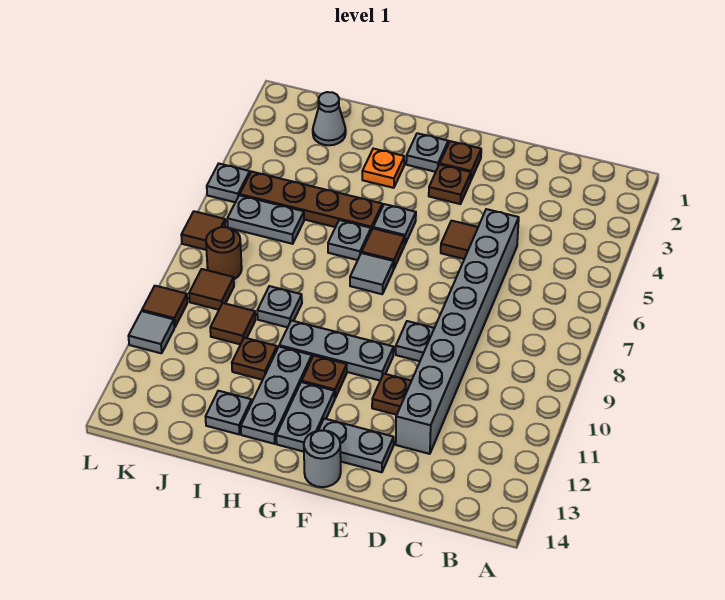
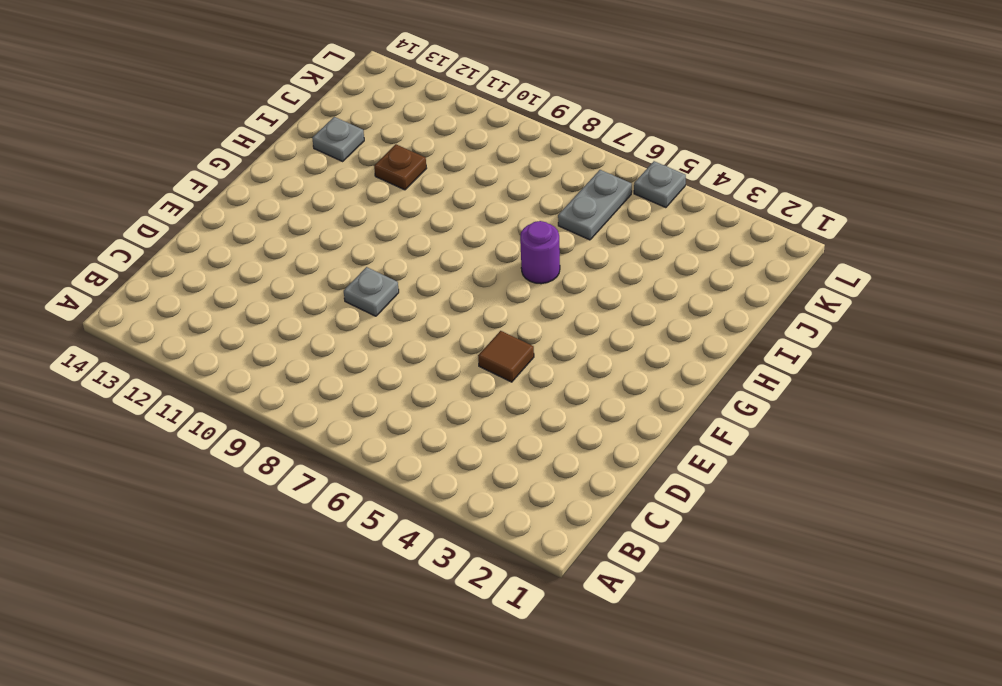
purple 1x1 round brick [520,221,560,284] -> grey 1x1 plate [328,220,371,260]
none -> grey 1x8 brick [396,209,519,454]
none -> brown 1x1 plate [372,374,411,415]
none -> grey 1x2 plate [318,418,394,472]
none -> brown 1x1 plate [440,141,481,179]

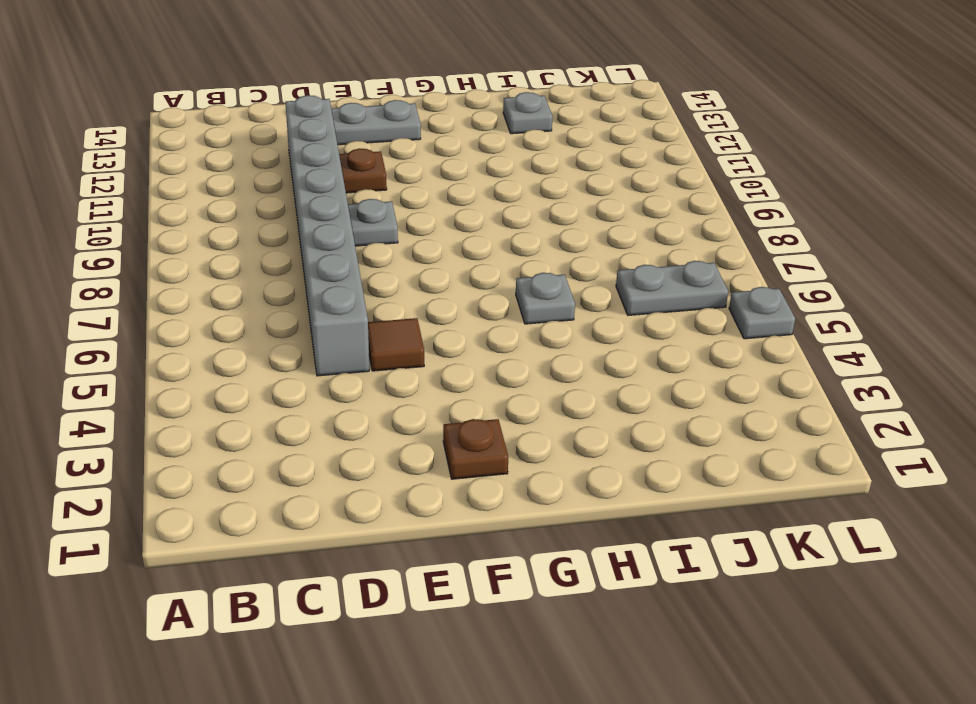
none -> brown 1x1 plate [429,164,471,204]
none -> grey 1x3 plate [279,320,394,380]
none -> grey 1x1 round brick [304,430,341,487]
none -> grey 1x1 plate [406,133,448,172]

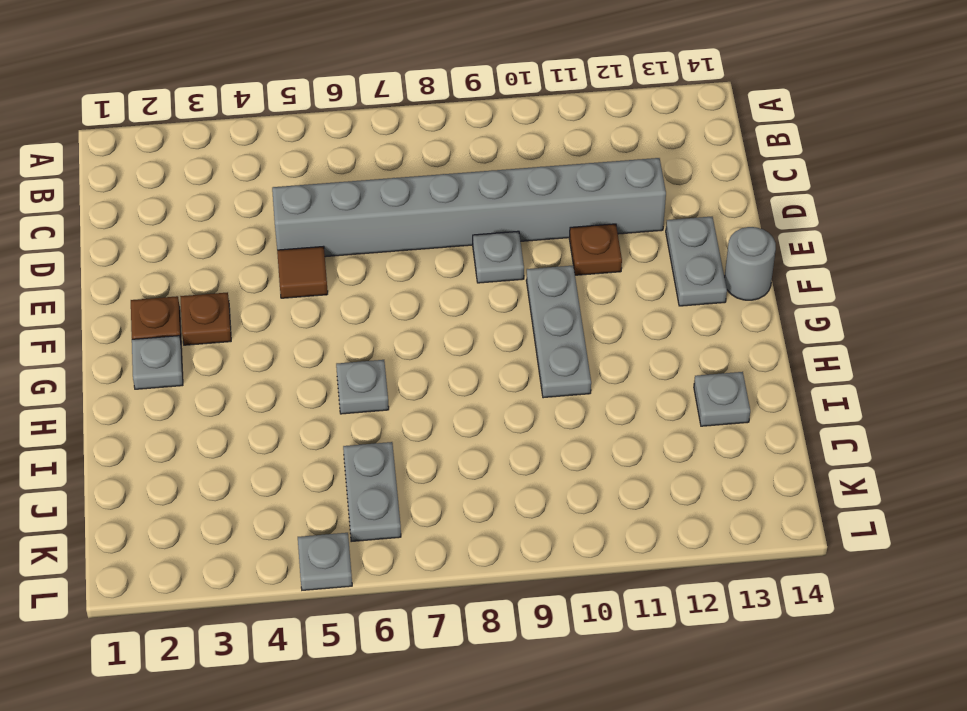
none -> grey 1x1 plate [373,204,416,243]
none -> brown 1x1 tile [362,228,405,269]
none -> grey 1x1 tile [350,253,394,294]
none -> brown 1x1 plate [302,356,347,398]

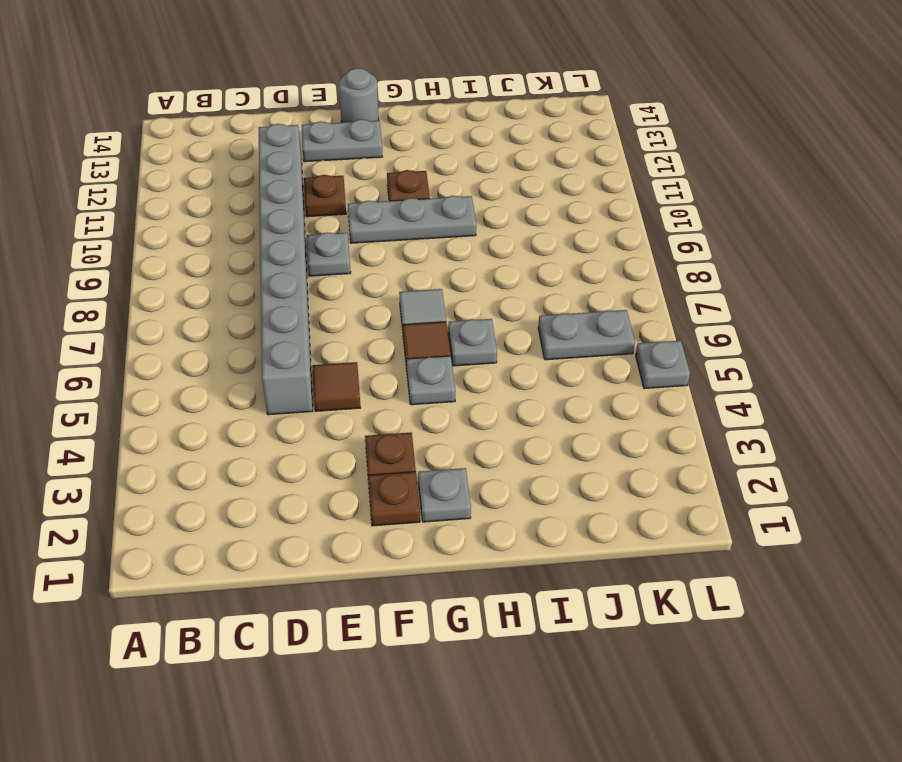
none -> grey 1x2 plate [276,382,335,452]
none -> orange 1x1 plate [362,149,404,188]
none -> brown 1x4 plate [240,172,382,231]
none -> grey 1x3 plate [241,347,312,444]

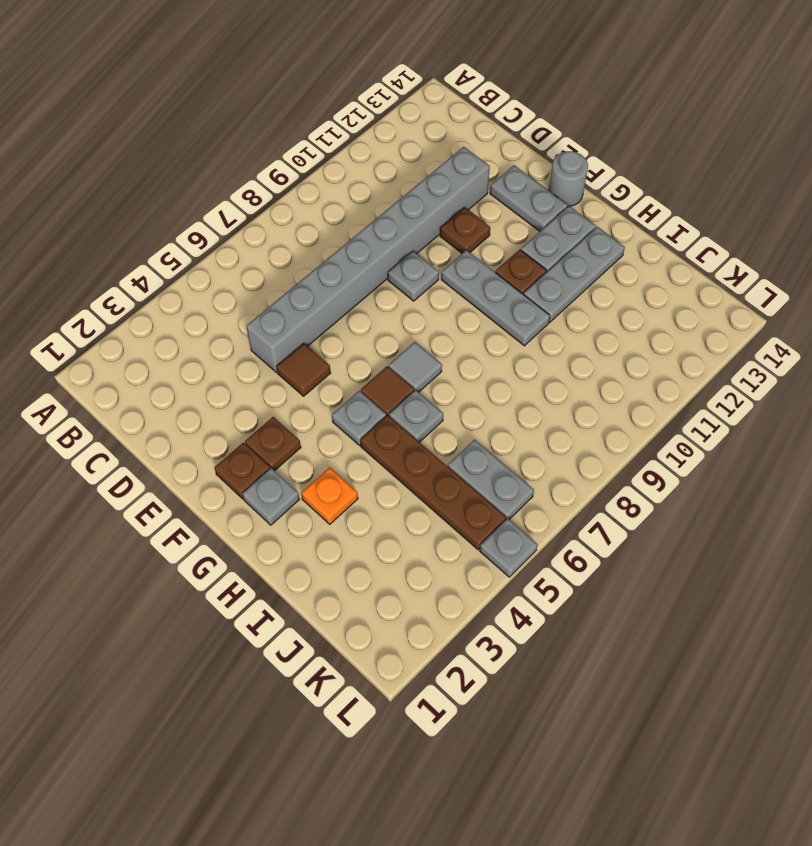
none -> grey 1x1 plate [257,286,302,327]
none -> brown 1x1 plate [232,338,277,380]
none -> grey 1x1 plate [206,391,252,434]
none -> grey 1x1 cone [313,92,346,145]

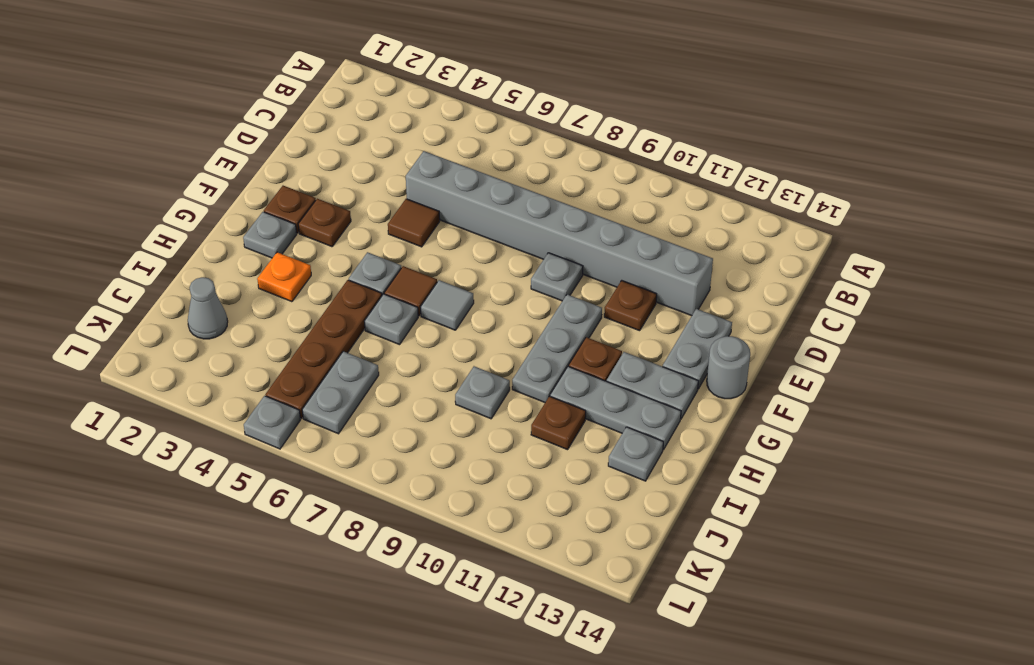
none -> brown 1x1 tile [210,303,255,344]
none -> brown 1x1 round brick [206,227,242,279]
none -> brown 1x1 tile [189,269,234,310]
none -> brown 1x1 tile [181,211,225,250]

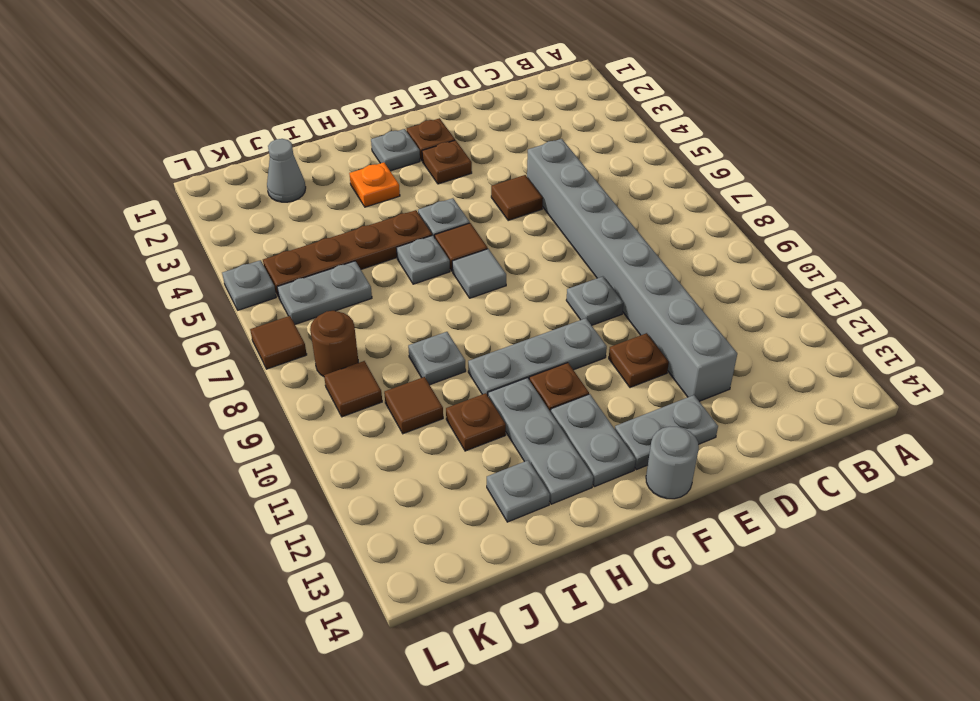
none -> brown 1x1 tile [142,286,187,327]
none -> grey 1x1 tile [129,311,174,353]

